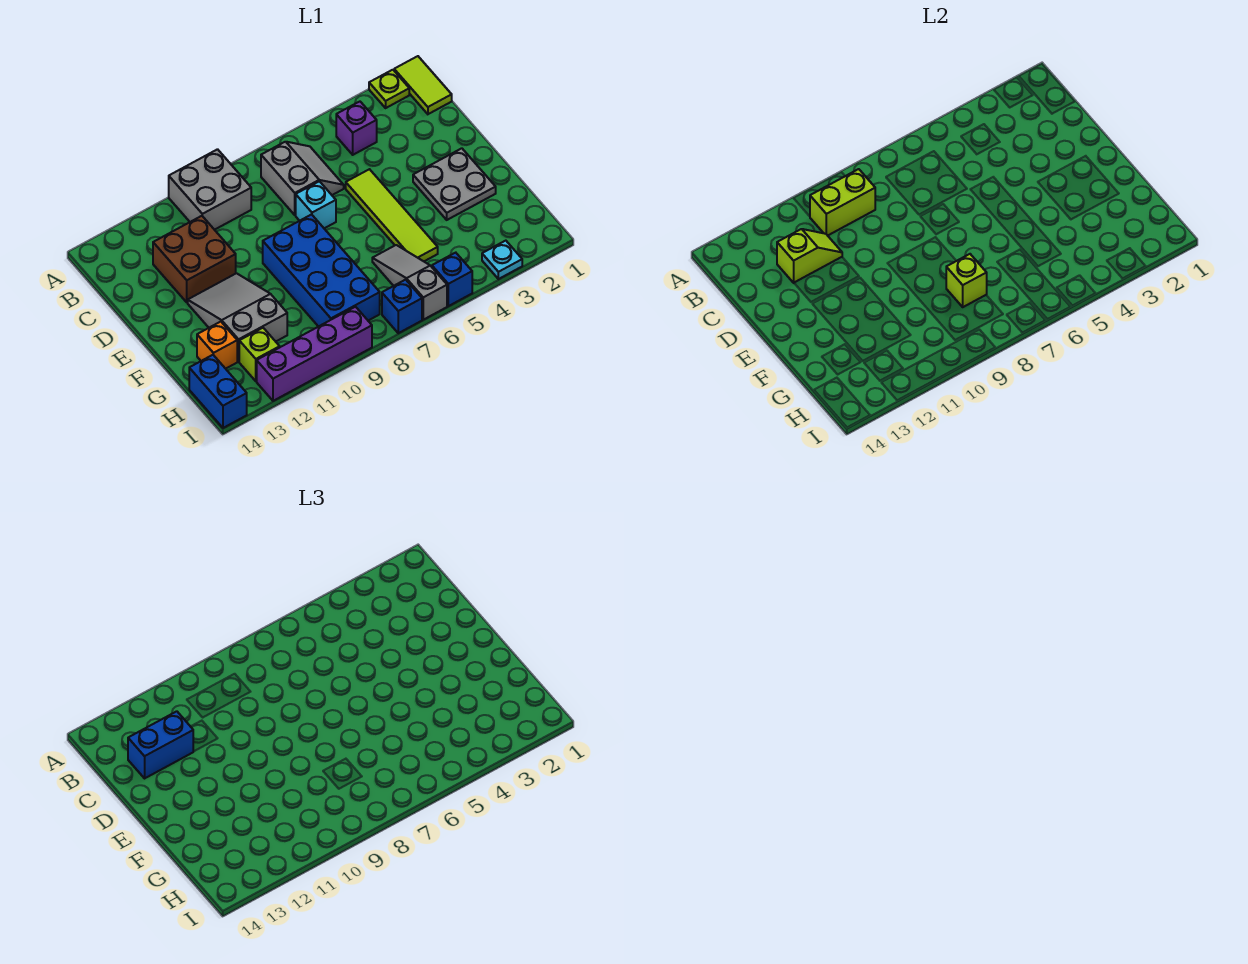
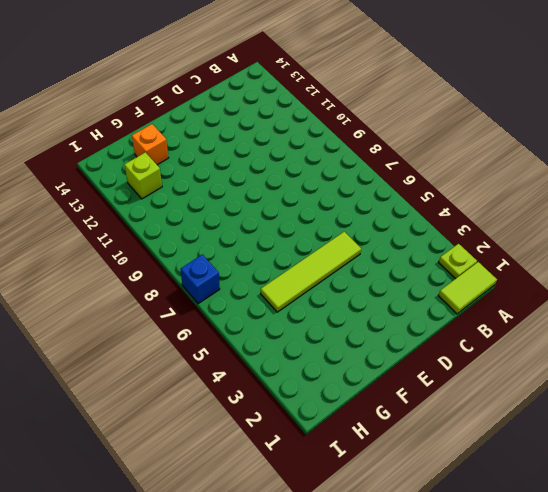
none -> grey 2x2 brick [169,149,251,230]
none -> purple 1x1 brick [336,102,377,155]
none -> grey 2x2 slope [261,142,344,215]

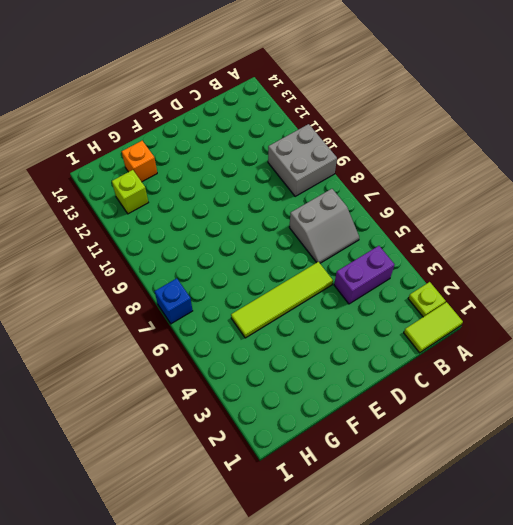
purple 1x2 brick [334,246,394,304] -> purple 1x1 brick [336,102,377,155]
none -> brown 2x2 brick [153,216,236,302]
none -> cyan 1x1 brick [296,181,336,228]
none -> grey 2x2 plate [413,148,496,220]

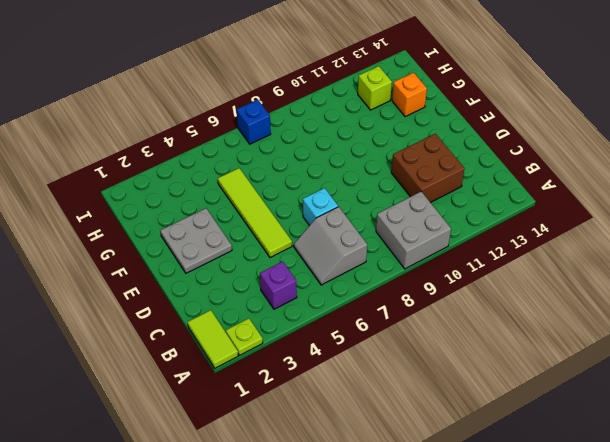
none -> blue 2x4 brick [263,215,380,327]
none -> grey 2x3 slope [188,273,287,361]
none -> grey 1x3 slope [372,245,447,320]

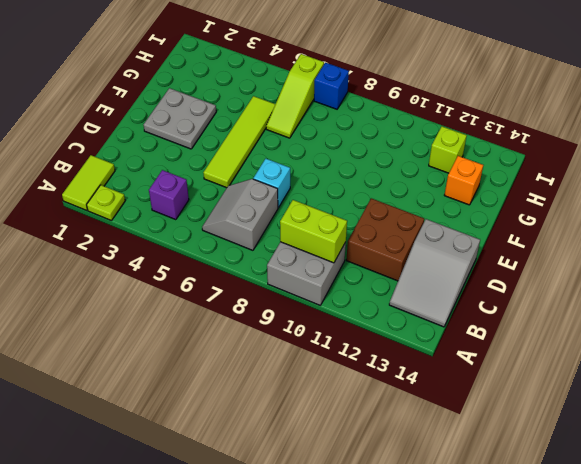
grey 2x3 slope [389,219,480,327] -> grey 2x3 slope moved to [188,273,287,361]
lime 1x3 slope [266,54,324,138] -> grey 1x3 slope [372,245,447,320]
none -> blue 2x4 brick [263,215,380,327]
none -> blue 1x2 brick [189,355,247,428]
none -> cyan 1x1 plate [482,241,522,279]

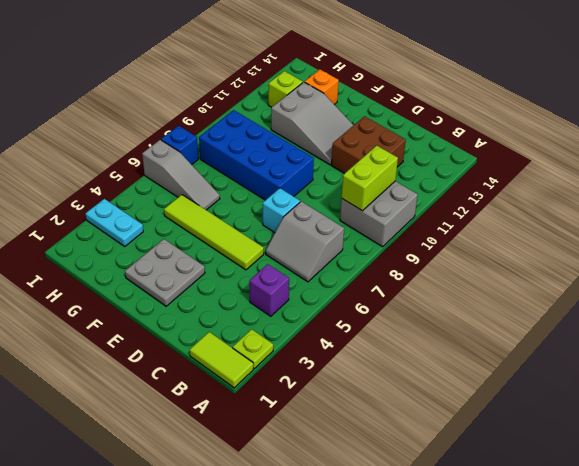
cyan 1x2 plate [86,199,143,246] -> cyan 1x1 plate [482,241,522,279]
none -> blue 1x2 brick [189,355,247,428]
none -> blue 1x1 brick [432,253,472,306]
none -> purple 1x4 brick [257,307,372,401]

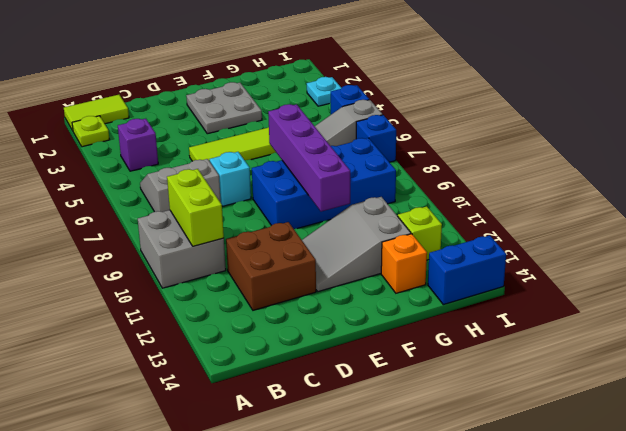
purple 1x4 brick [268,104,350,212] -> purple 1x4 brick moved to [257,307,372,401]
none -> lime 1x2 slope [777,229,842,283]
none -> lime 1x1 brick [946,254,987,307]
none -> blue 1x2 brick [128,711,193,778]

